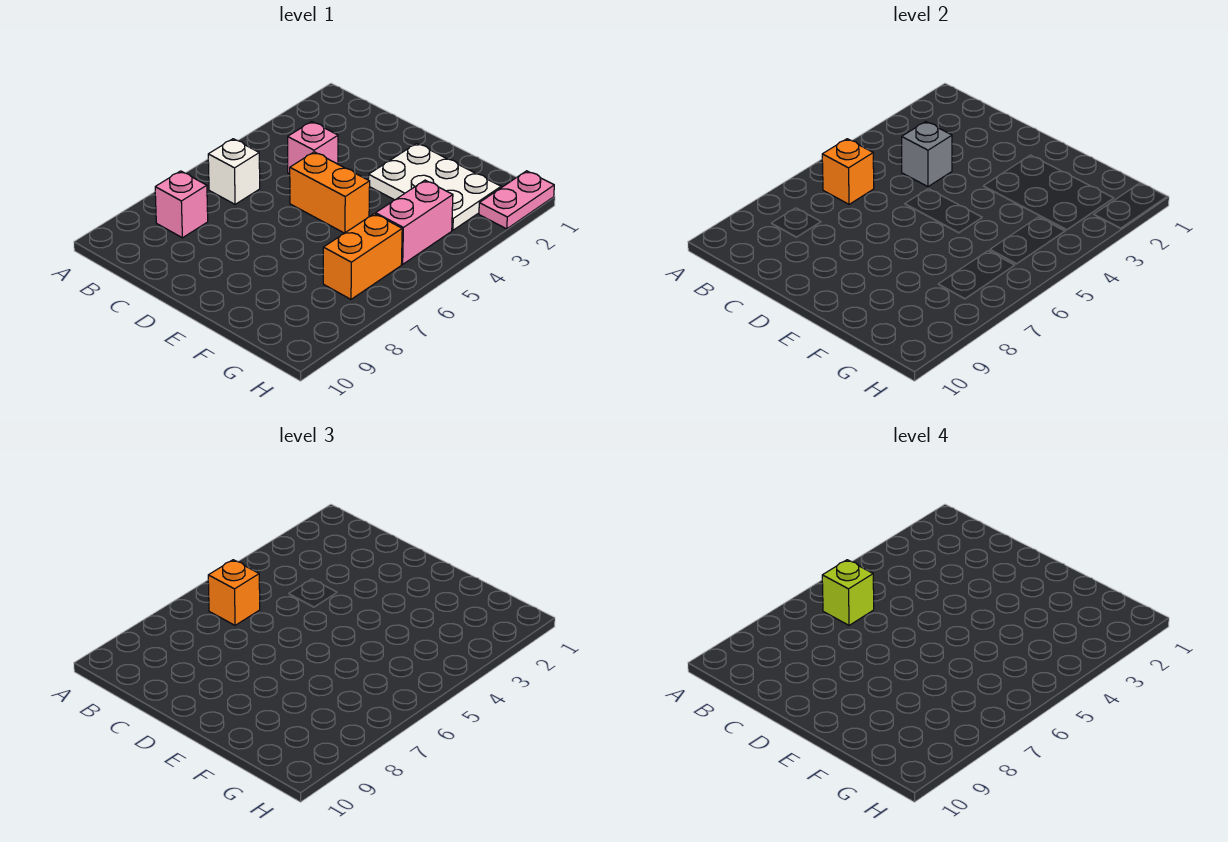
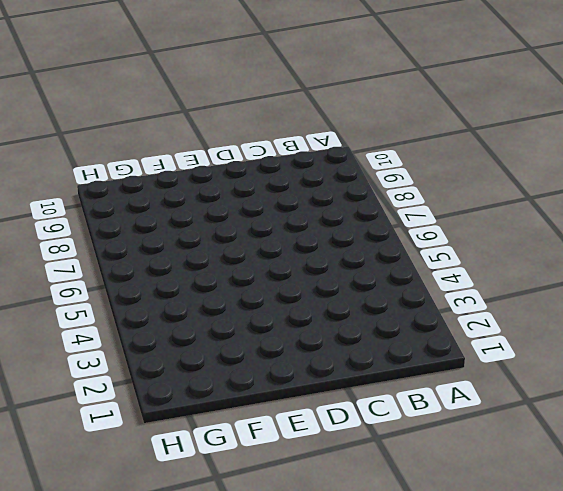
none -> white 1x1 brick [208,139,260,204]
none -> pink 1x1 brick [155,171,208,238]
none -> pink 1x1 brick [288,122,338,174]

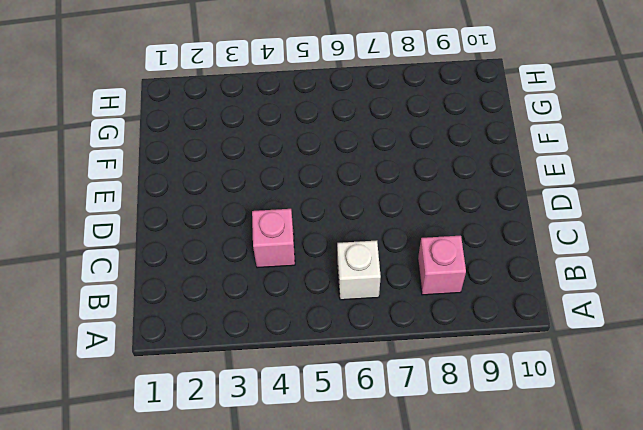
none -> orange 1x2 brick [290,152,370,233]
none -> white 2x3 plate [368,143,501,230]
none -> pink 1x2 brick [376,180,453,264]

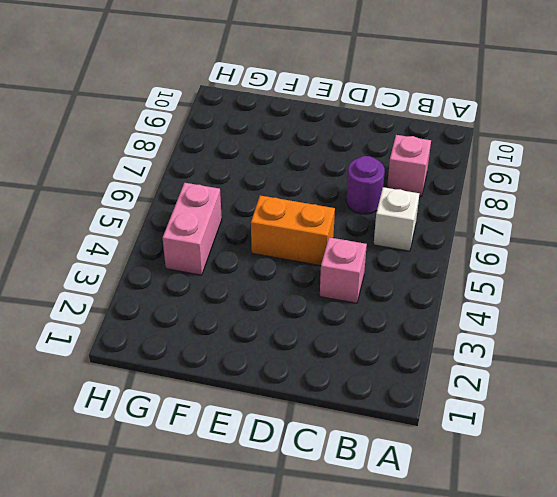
purple 1x1 round brick [346,156,385,214] -> none
none -> white 2x3 plate [368,143,501,230]
none -> orange 1x2 brick [323,214,402,299]
none -> pink 1x2 plate [479,171,554,229]

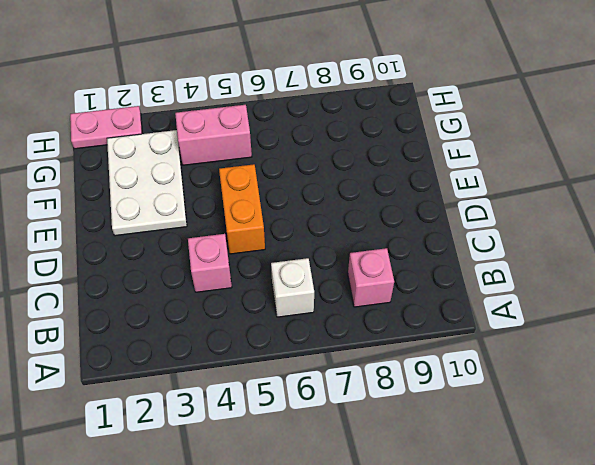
none -> orange 1x2 brick [323,214,402,299]
none -> orange 1x1 brick [822,139,874,204]
none -> grey 1x1 brick [902,122,952,187]

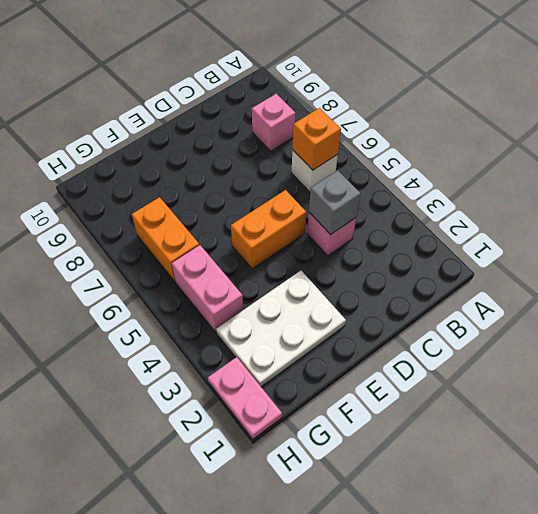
none -> orange 1x1 brick [208,560,260,625]
none -> lime 1x1 brick [822,560,874,625]

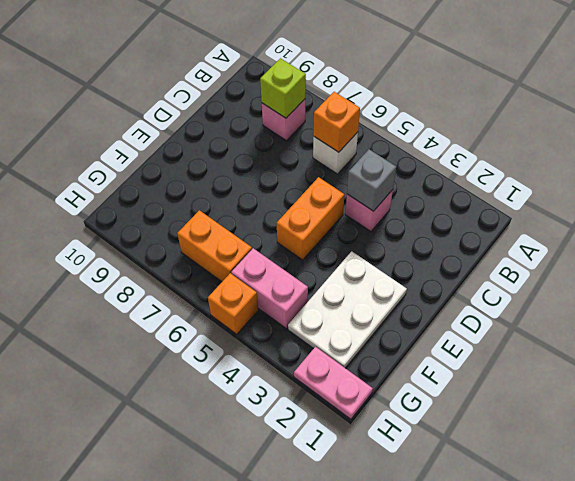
lime 1x1 brick [260,58,306,118] -> lime 1x1 brick moved to [822,560,874,625]
orange 1x1 brick [208,273,258,334] -> orange 1x1 brick moved to [208,560,260,625]

